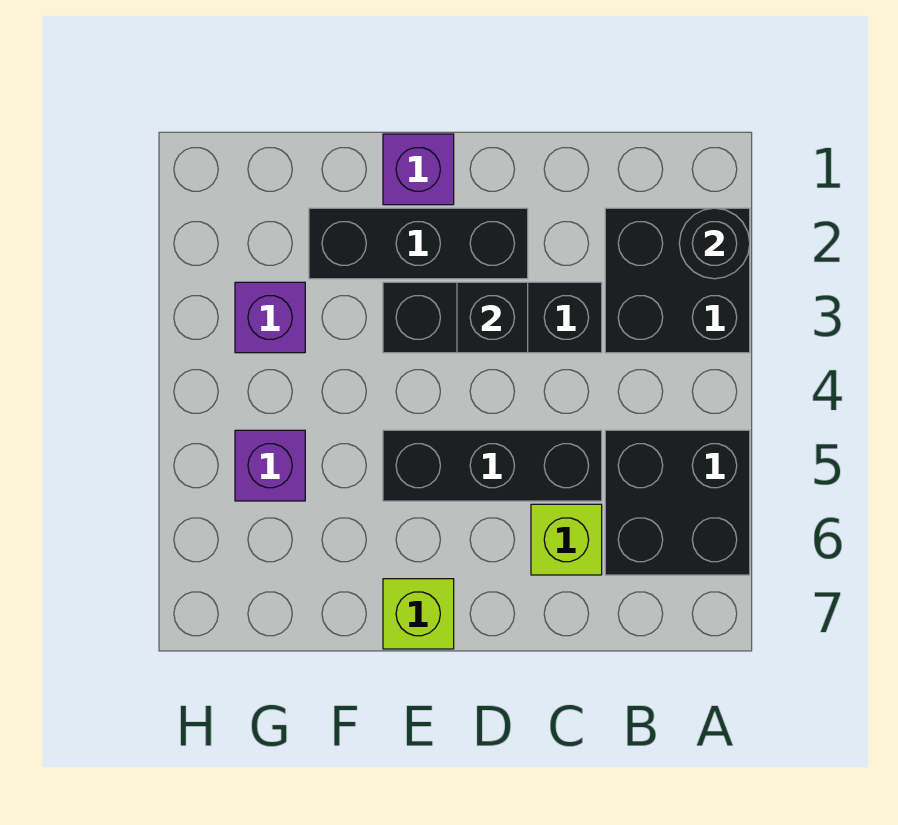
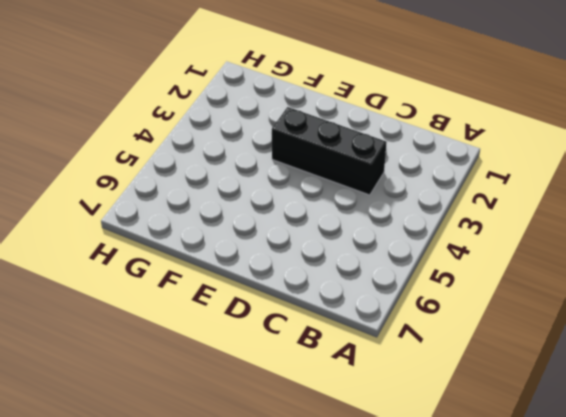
none -> black 2x2 brick [605,208,750,353]
none -> black 2x2 brick [605,430,750,575]
none -> black 1x3 brick [383,430,602,501]

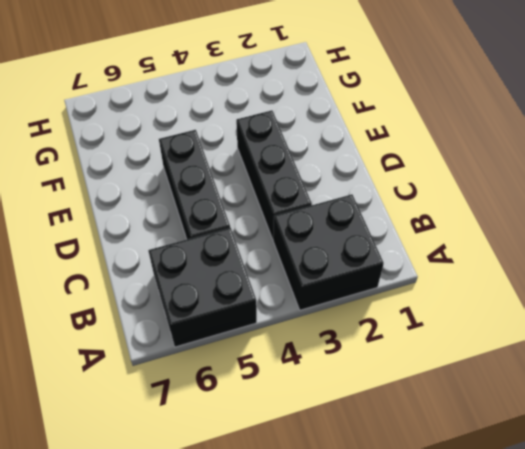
none -> lime 1x1 brick [531,504,602,575]
none -> black 1x3 brick [309,208,528,279]
none -> purple 1x1 brick [383,134,454,205]

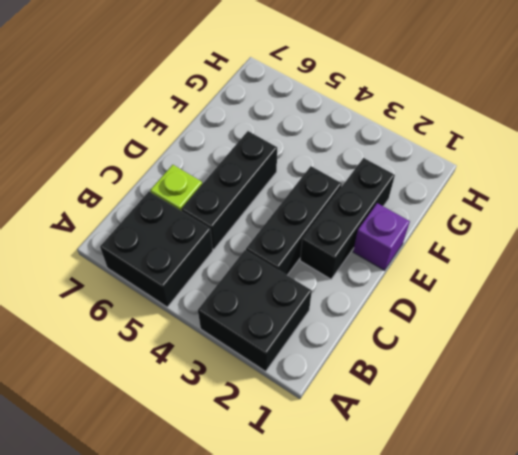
none -> lime 1x1 brick [383,579,454,649]
none -> purple 1x1 brick [235,282,305,353]
none -> purple 1x1 brick [235,430,305,501]

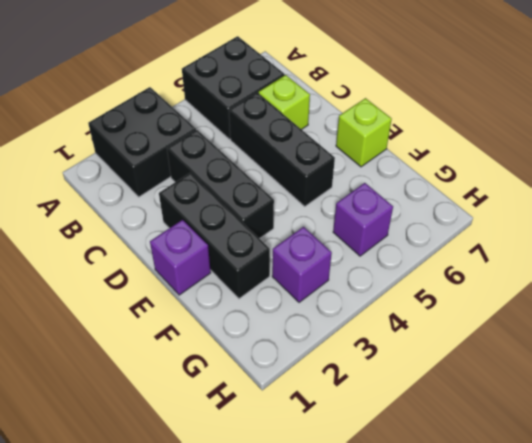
none -> black 1x1 round brick [679,208,750,279]
none -> black 1x1 brick [457,282,528,353]

